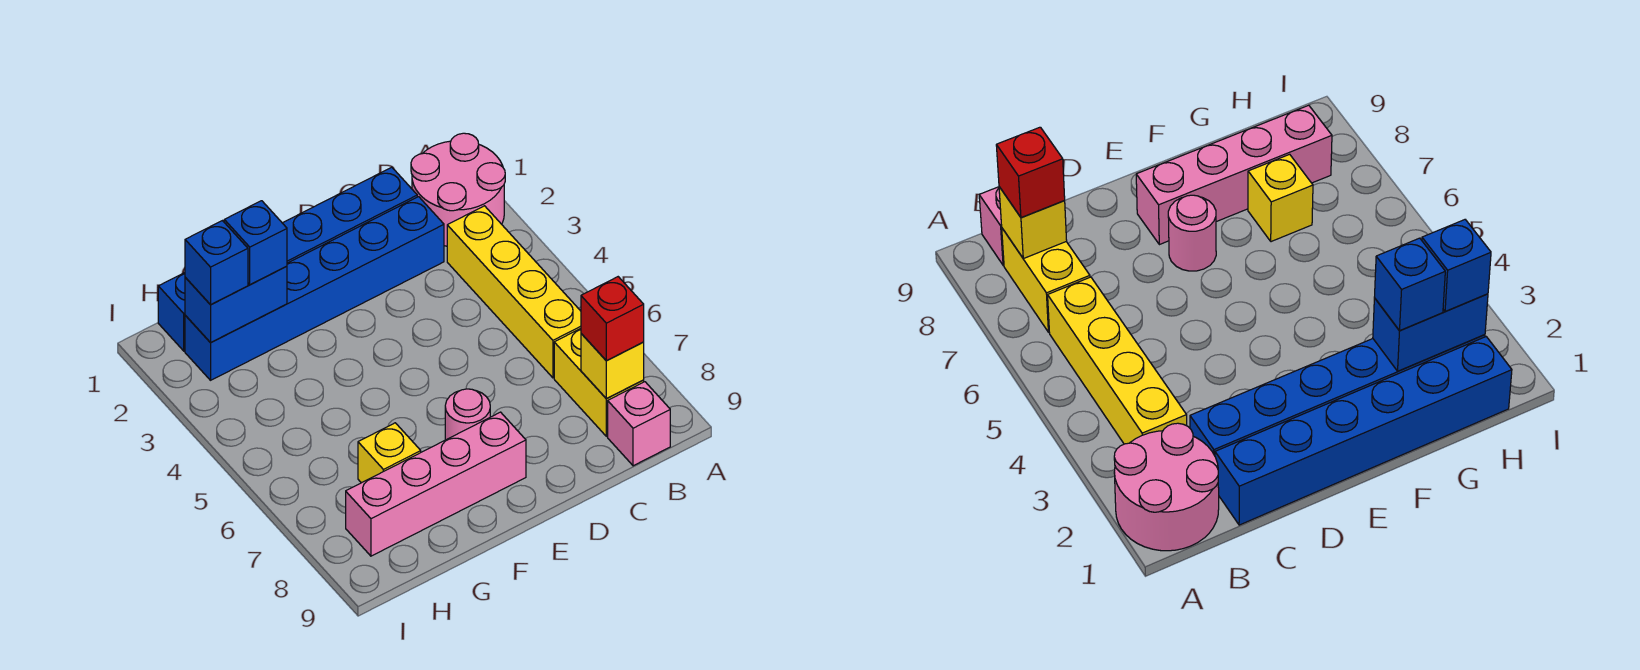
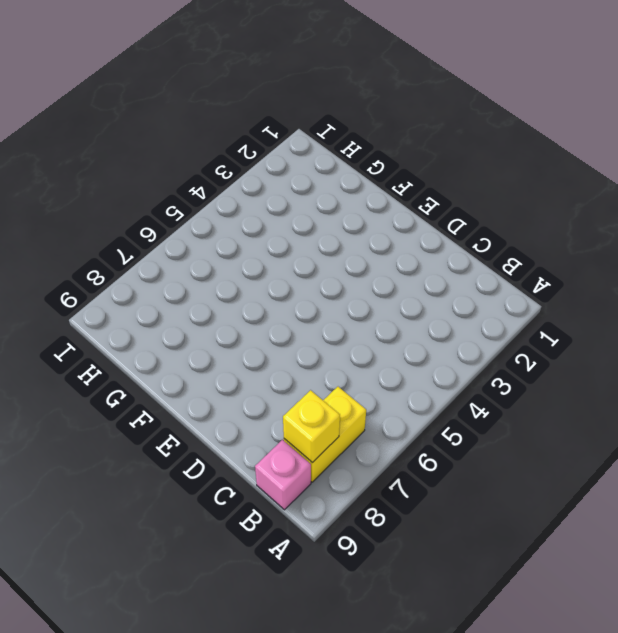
none -> pink 2x2 round brick [411,133,505,246]
none -> yellow 1x4 brick [447,206,581,378]
none -> blue 1x6 brick [158,167,417,351]

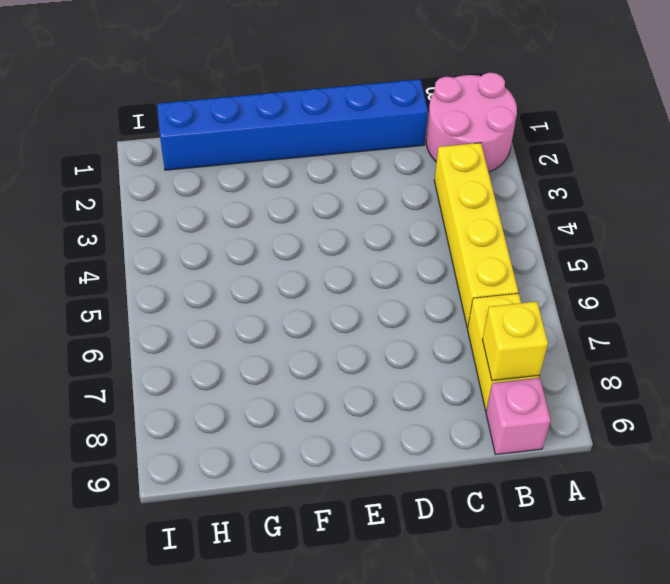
none -> blue 1x6 brick [185,197,444,380]
none -> pink 1x1 round brick [445,389,490,440]
none -> pink 1x4 brick [346,412,526,556]

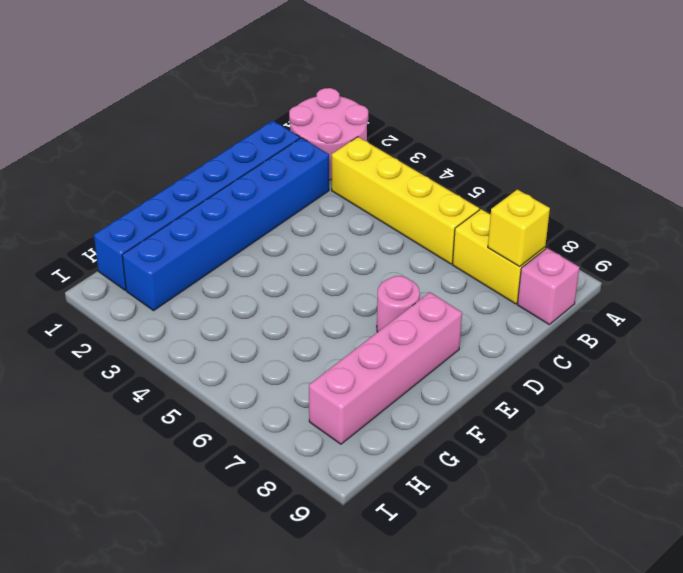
none -> yellow 1x1 brick [358,423,421,483]
none -> blue 1x2 brick [185,266,287,343]
none -> red 1x1 brick [581,277,644,361]

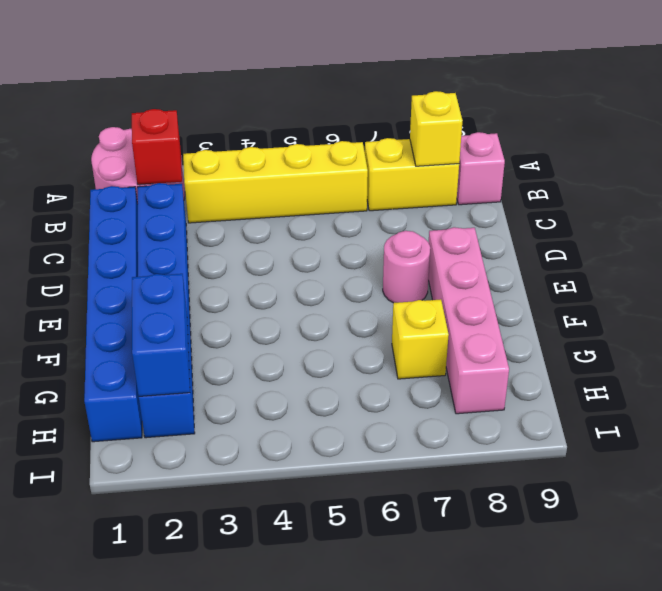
red 1x1 brick [132,109,182,185] -> red 1x1 brick moved to [581,277,644,361]
none -> blue 1x1 brick [224,201,287,285]
none -> blue 1x1 brick [185,221,248,305]

